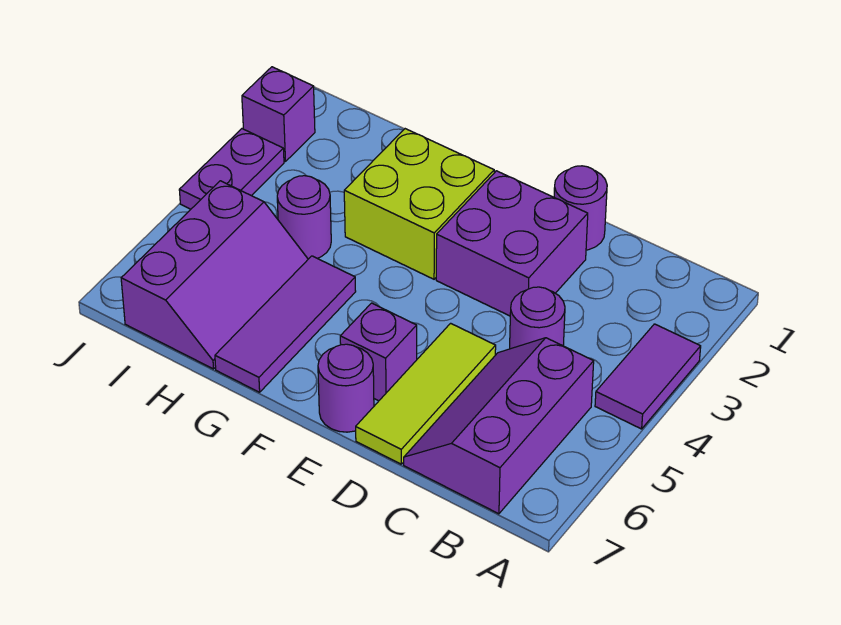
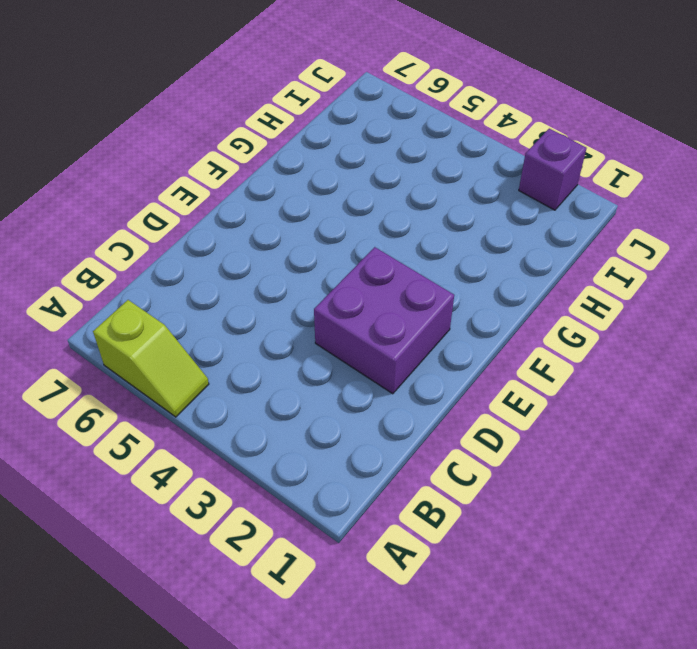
lime 1x2 slope [93,300,209,417] -> none
none -> purple 1x2 tile [595,324,701,429]
none -> purple 2x3 slope [404,338,594,514]
none -> purple 1x1 round brick [510,287,565,349]

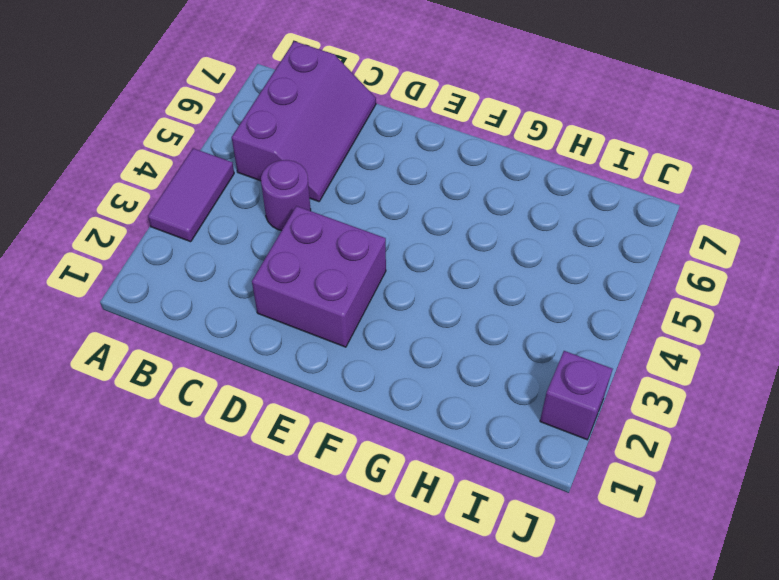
none -> purple 1x1 round brick [554,166,607,250]
none -> lime 1x3 tile [356,323,496,464]
none -> purple 1x1 brick [340,303,417,401]

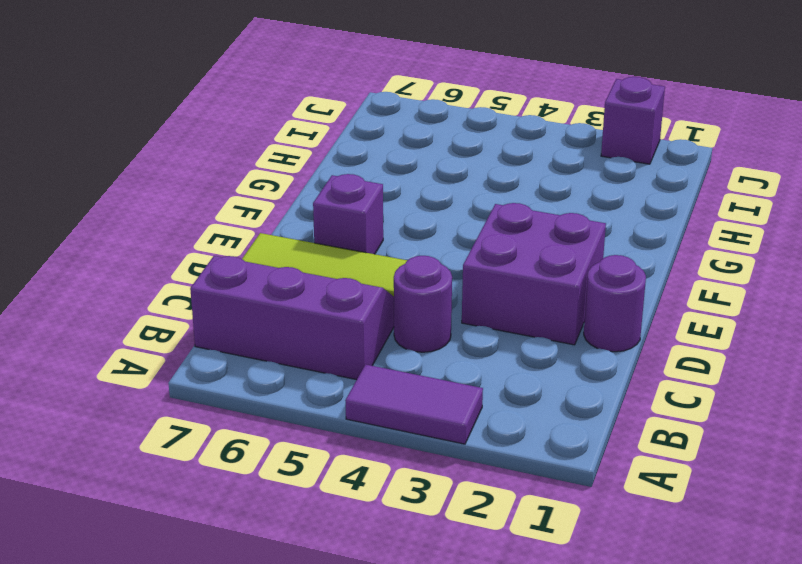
none -> purple 1x1 round brick [318,344,374,432]
none -> lime 2x2 brick [344,129,494,279]
none -> purple 1x3 tile [215,256,356,392]

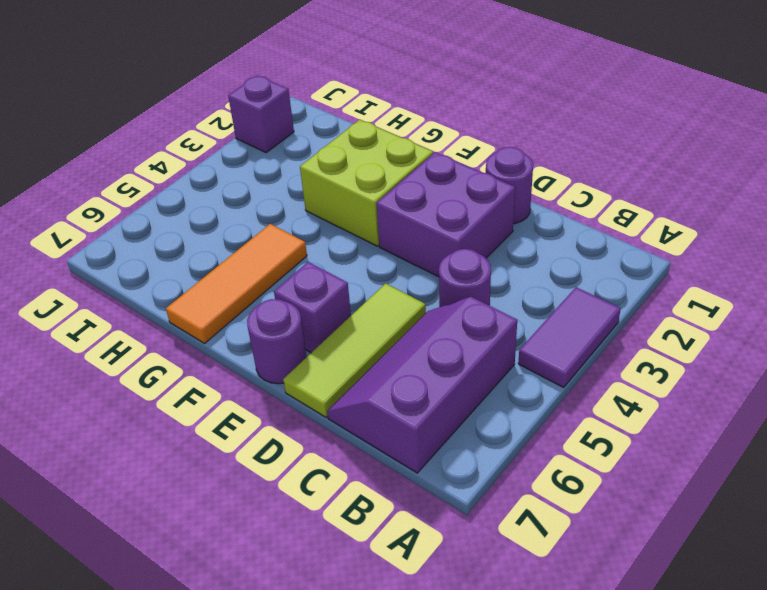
orange 1x3 tile [166,224,307,343] -> purple 1x3 tile [215,256,356,392]
none -> purple 1x1 round brick [277,176,331,259]
none -> purple 2x3 slope [121,181,308,369]
none -> purple 1x2 plate [179,129,284,209]

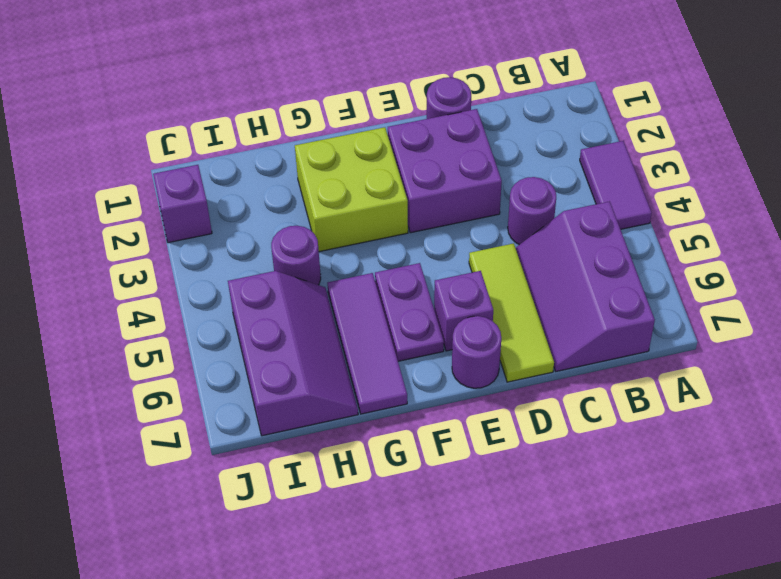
purple 1x2 plate [375,263,444,361] -> purple 1x2 plate moved to [179,129,284,209]

